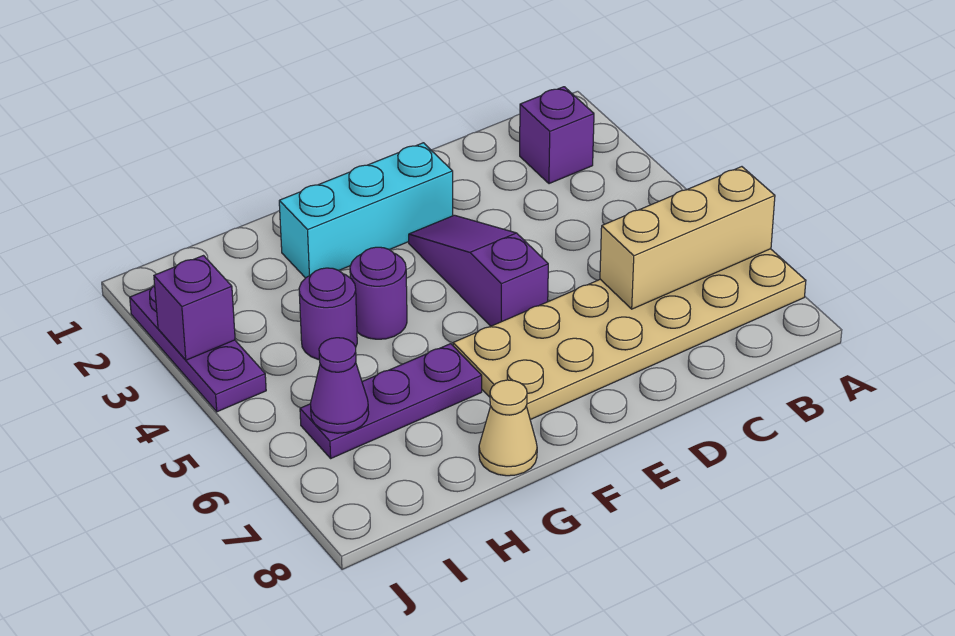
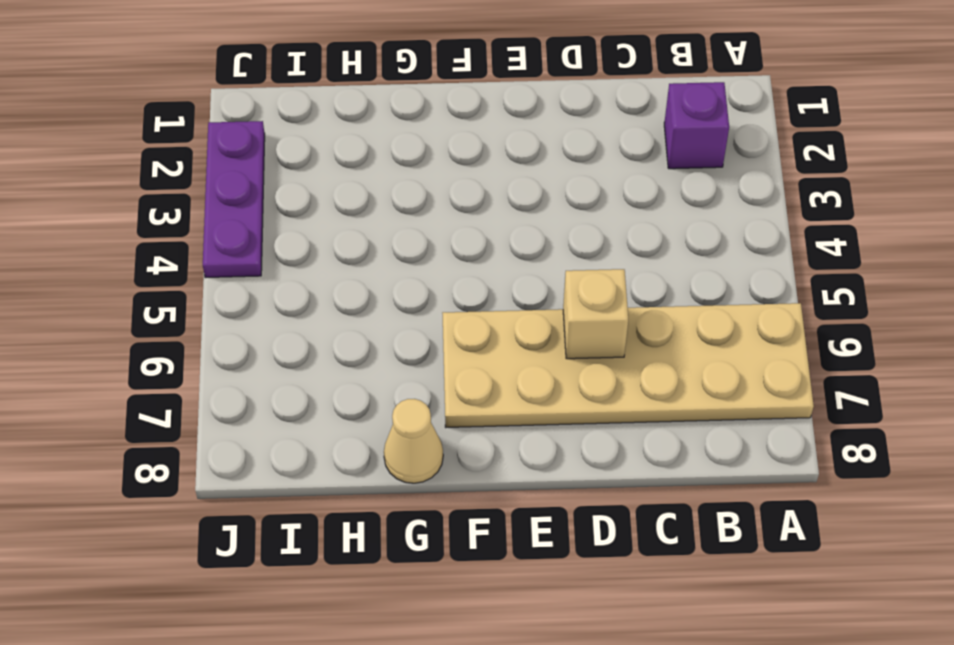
tan 1x1 brick [563,269,628,359] -> none
none -> cyan 1x3 brick [279,143,453,278]
none -> purple 1x3 slope [409,215,548,326]
none -> purple 1x1 round brick [350,247,407,339]

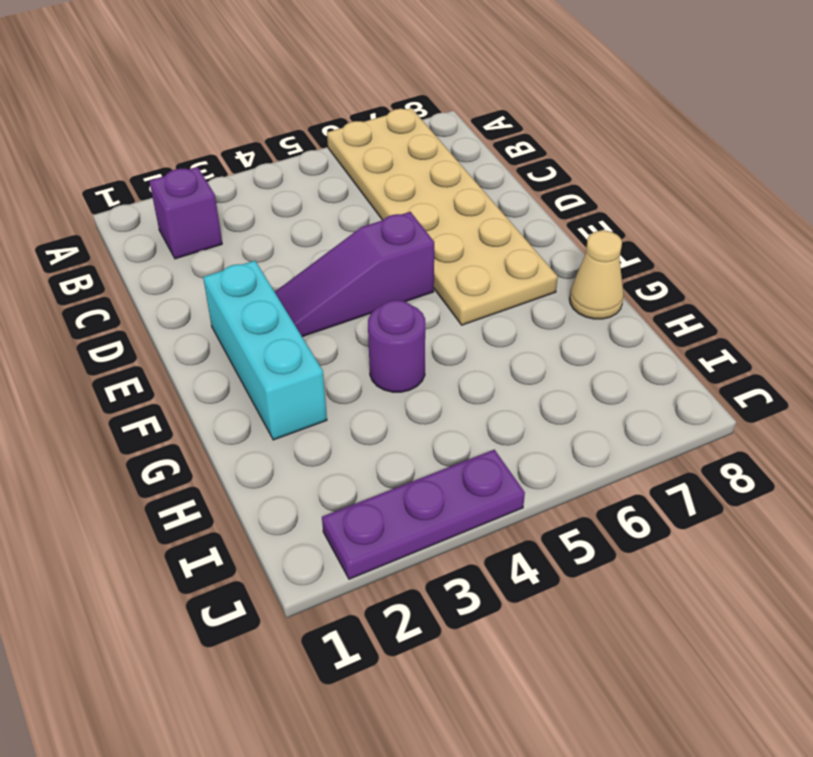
none -> purple 1x3 plate [300,344,482,458]
none -> purple 1x1 round brick [299,268,357,360]
none -> tan 1x3 brick [600,167,775,309]

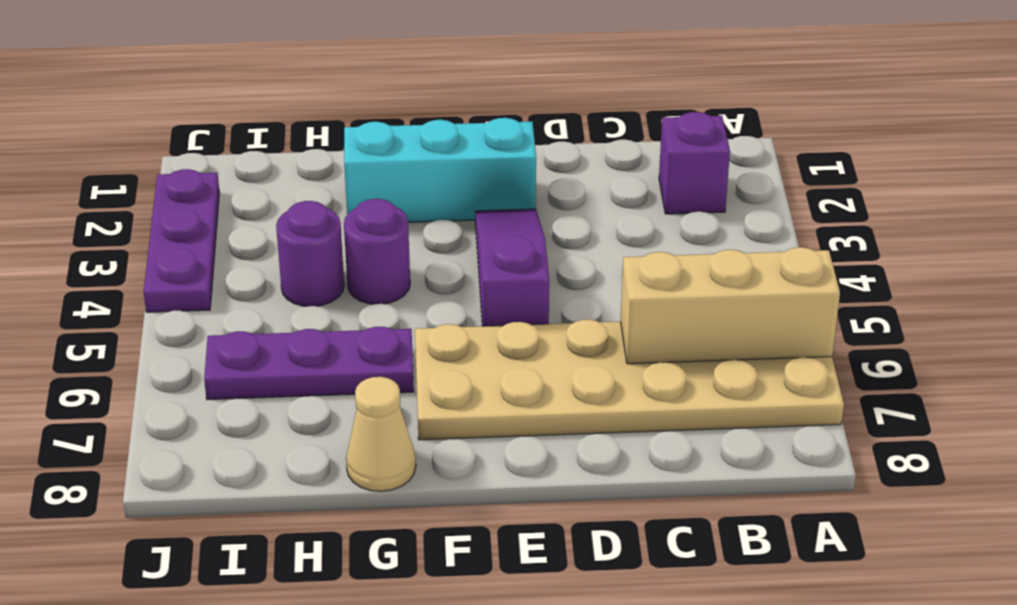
none -> purple 1x1 cone [310,338,369,433]
none -> purple 1x1 brick [154,256,235,360]

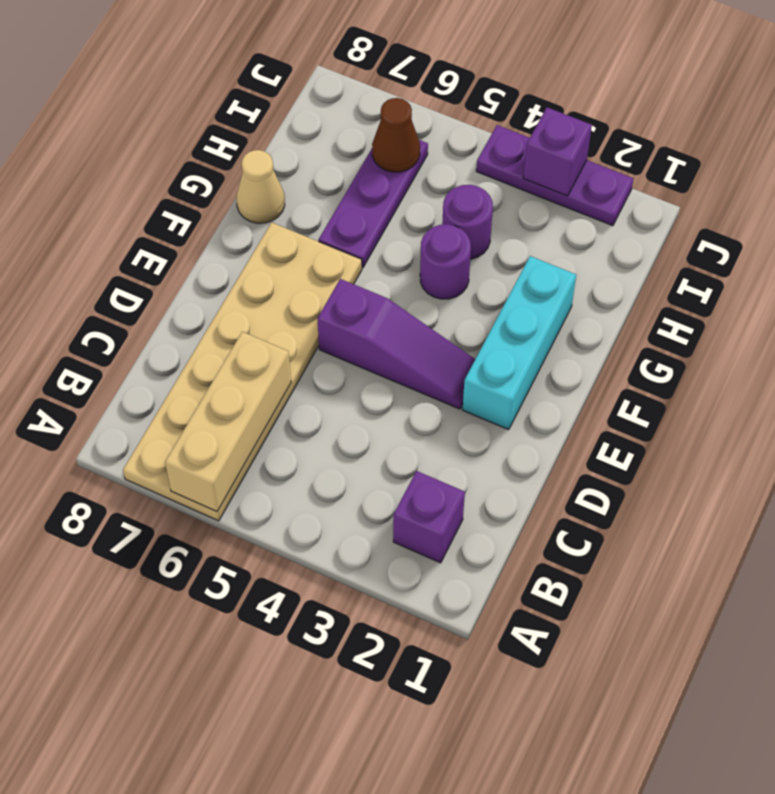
brown 1x1 cone [372,98,420,172] -> purple 1x1 cone [310,338,369,433]

